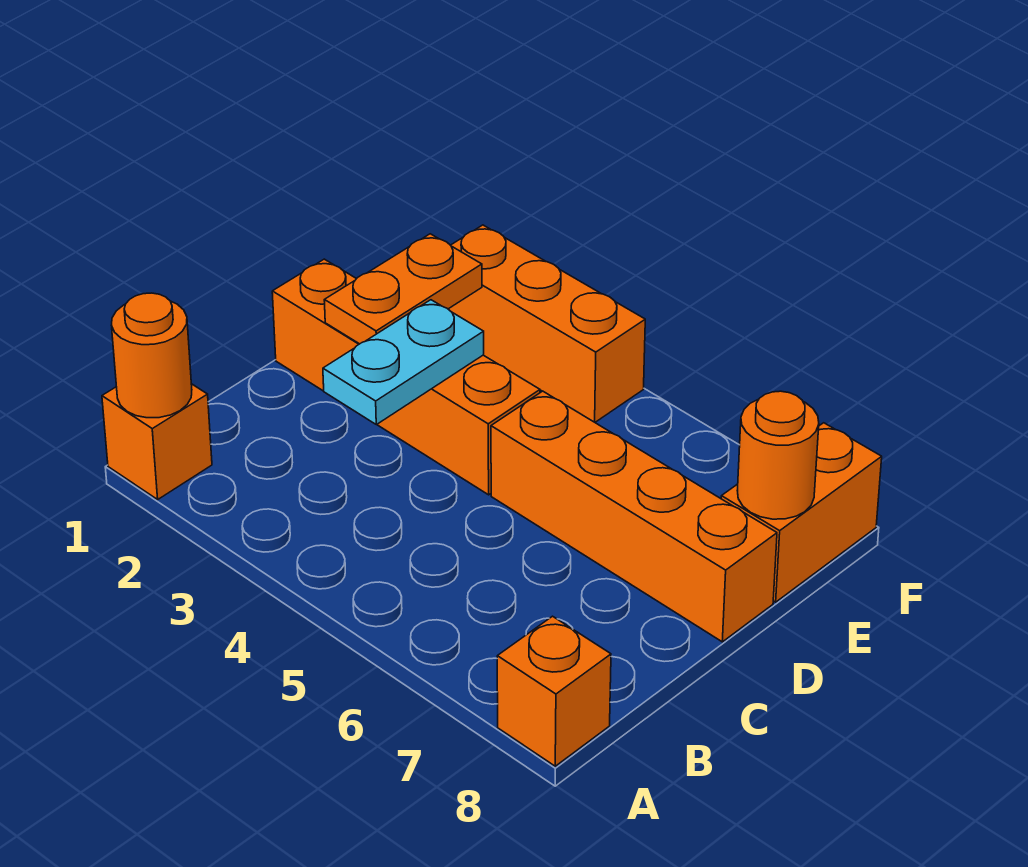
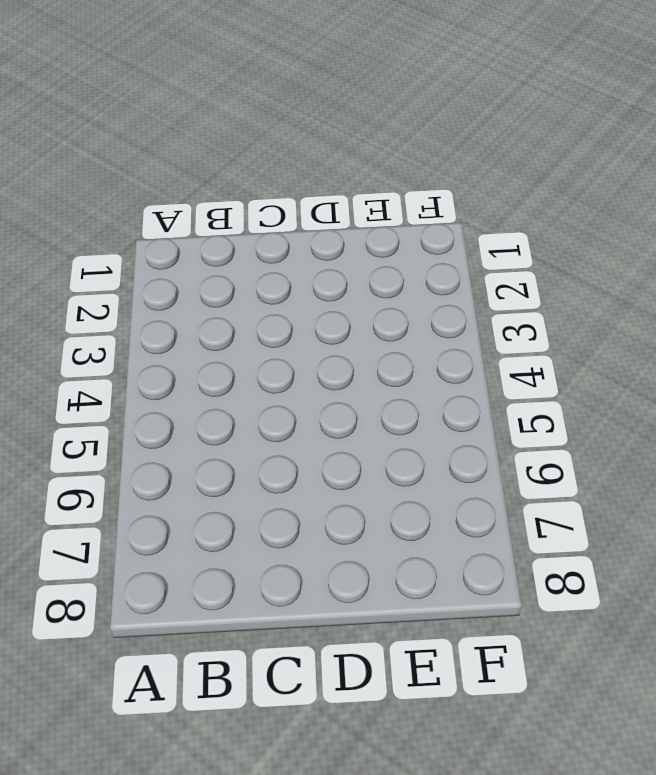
none -> orange 1x1 brick [102,384,212,499]
none -> orange 1x1 brick [497,616,611,766]

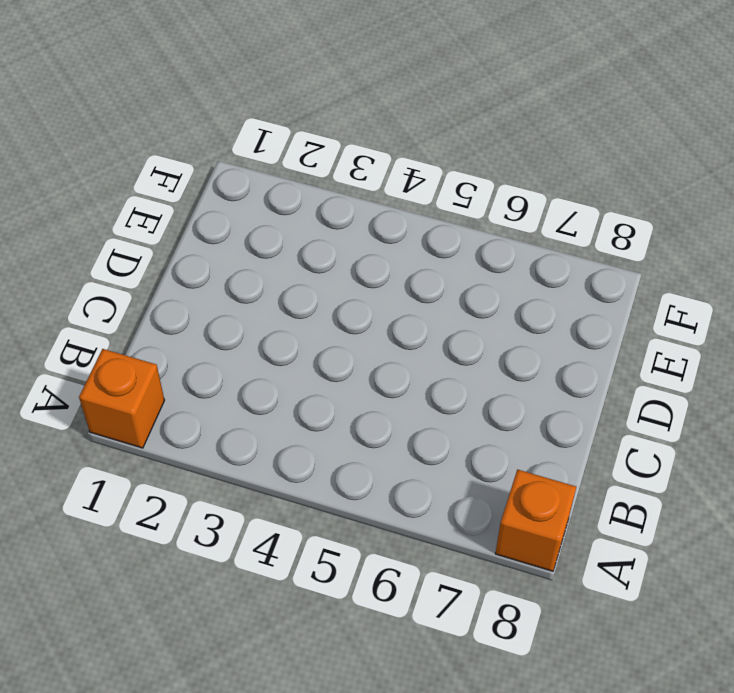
none -> orange 1x4 brick [272,259,540,495]
none -> orange 1x4 brick [491,391,777,642]

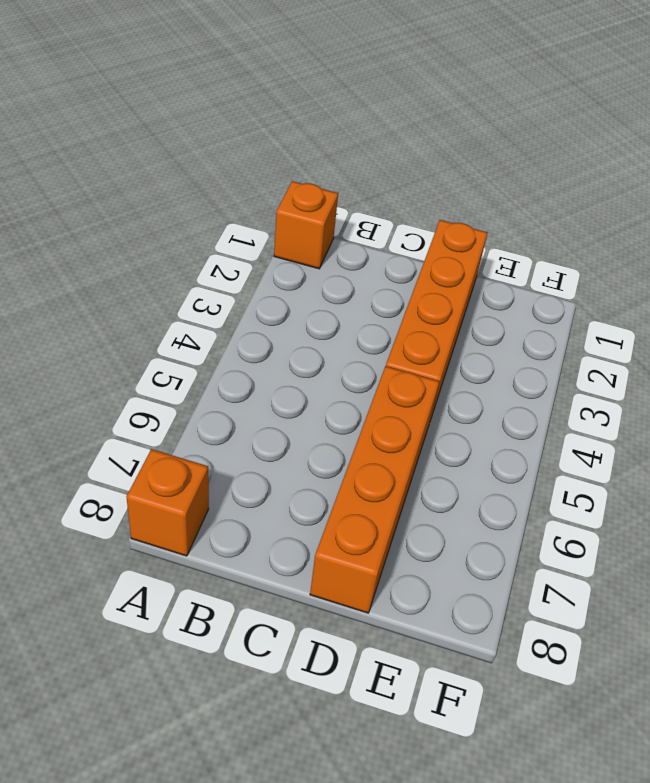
none -> orange 1x2 brick [721,423,882,602]
none -> orange 1x3 brick [449,225,645,422]

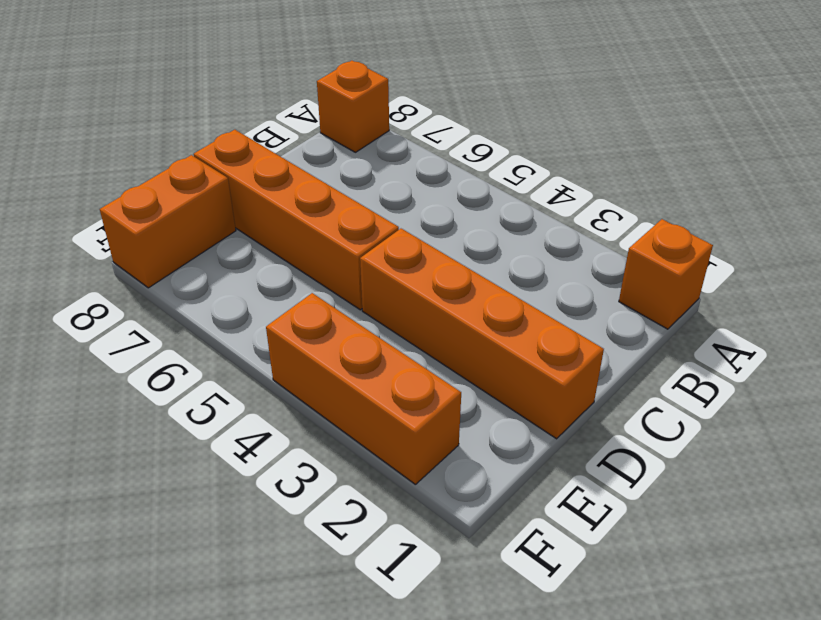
none -> orange 1x1 round brick [111,293,192,418]
none -> cyan 1x2 plate [323,300,484,425]

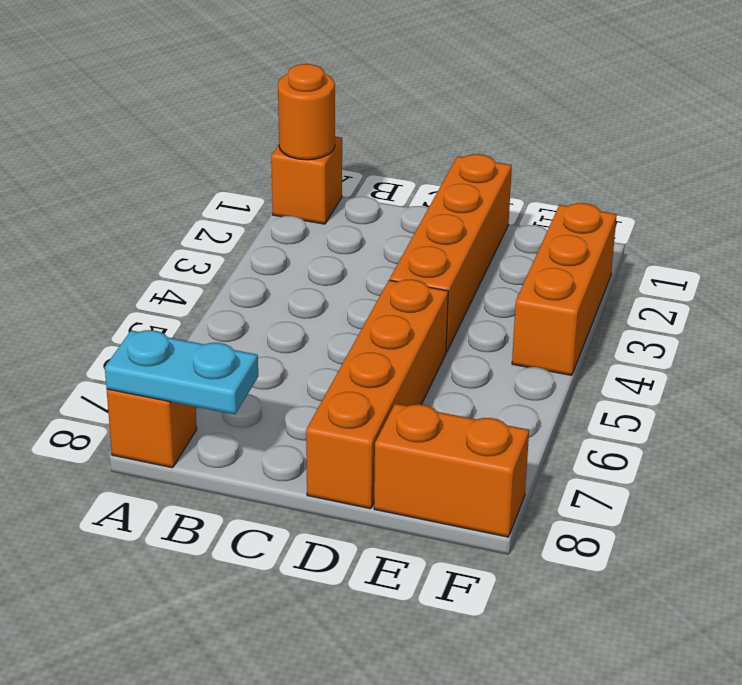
cyan 1x2 plate [105,330,258,415] -> cyan 1x2 plate moved to [323,300,484,425]
none -> orange 1x2 plate [324,234,482,344]
none -> orange 1x1 round brick [737,391,819,519]

